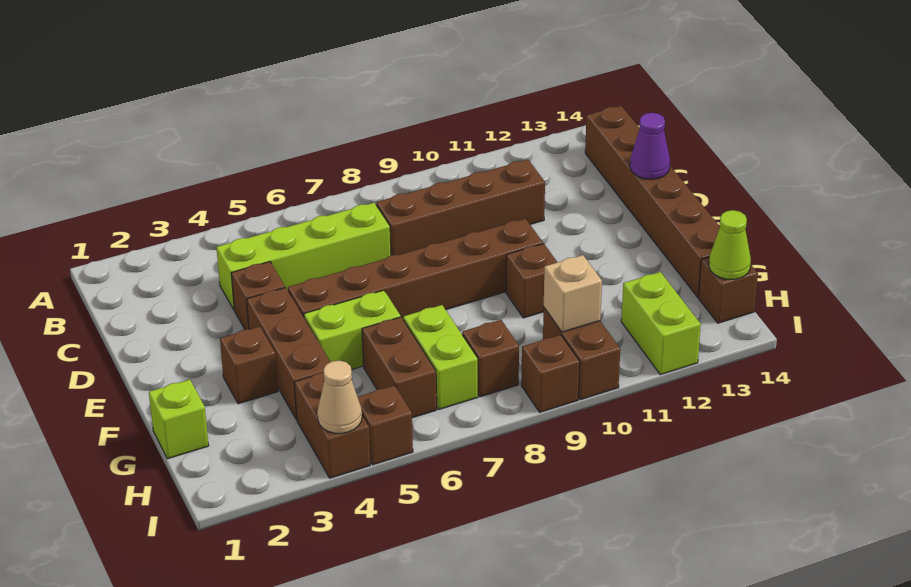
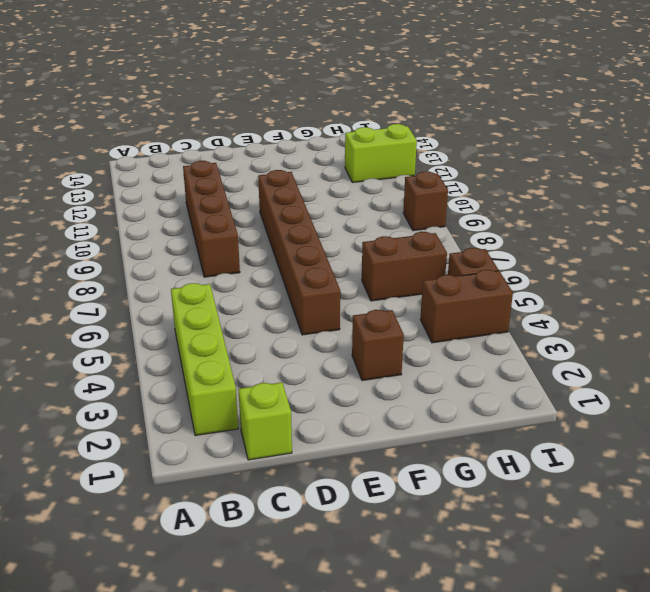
lime 1x4 brick [171,283,238,436] -> lime 1x4 brick moved to [216,203,391,309]
lime 1x1 brick [238,382,292,460] -> lime 1x1 brick moved to [149,380,209,459]
none -> brown 1x6 brick [585,106,720,297]
none -> brown 1x1 brick [231,262,285,330]
none -> brown 1x3 brick [247,287,330,419]

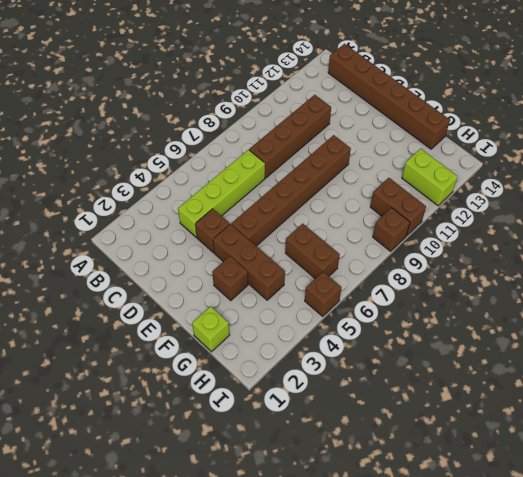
none -> lime 1x2 brick [304,290,401,370]
none -> brown 1x1 brick [506,244,557,318]
none -> lime 1x2 brick [403,305,478,409]

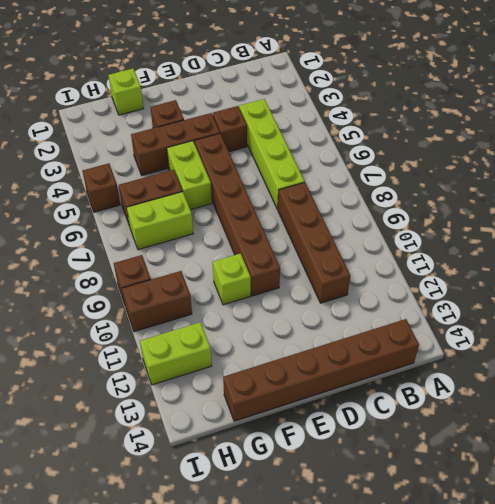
lime 1x1 brick [213,254,251,305] -> brown 1x1 brick [506,244,557,318]
none -> brown 1x2 brick [294,373,370,478]
none -> brown 1x1 brick [462,320,519,397]
none -> brown 1x1 brick [698,257,758,323]

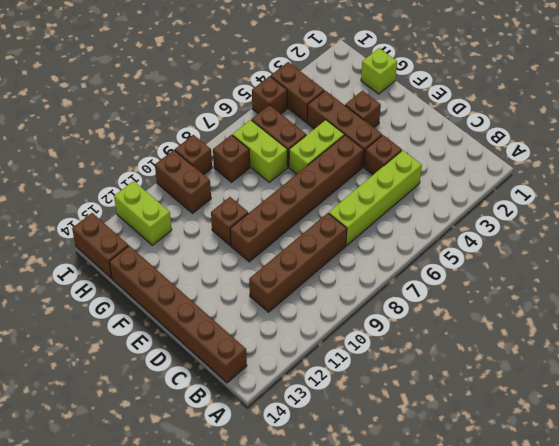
brown 1x2 brick [72,213,128,278] -> brown 1x1 brick [698,257,758,323]
none -> purple 1x1 cone [630,113,670,179]
none -> tan 1x1 brick [544,255,602,332]
none -> lime 1x1 cone [709,210,751,279]

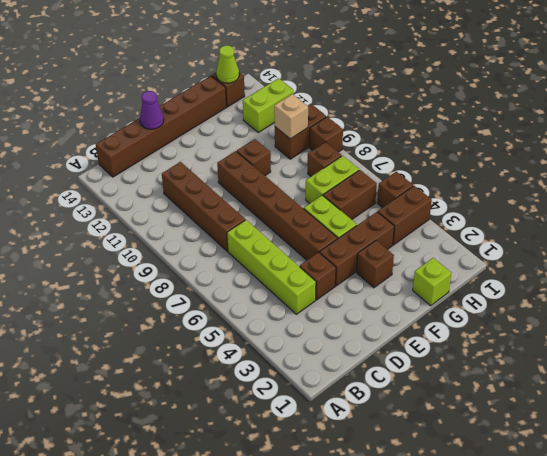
none -> tan 1x1 cone [317,361,362,433]

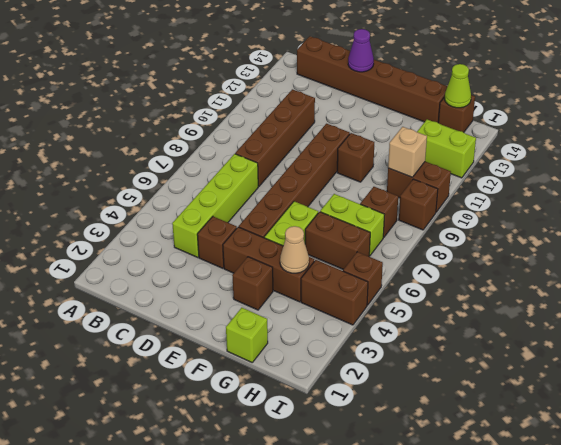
tan 1x1 cone [280,226,309,273] -> tan 1x1 cone moved to [317,361,362,433]

